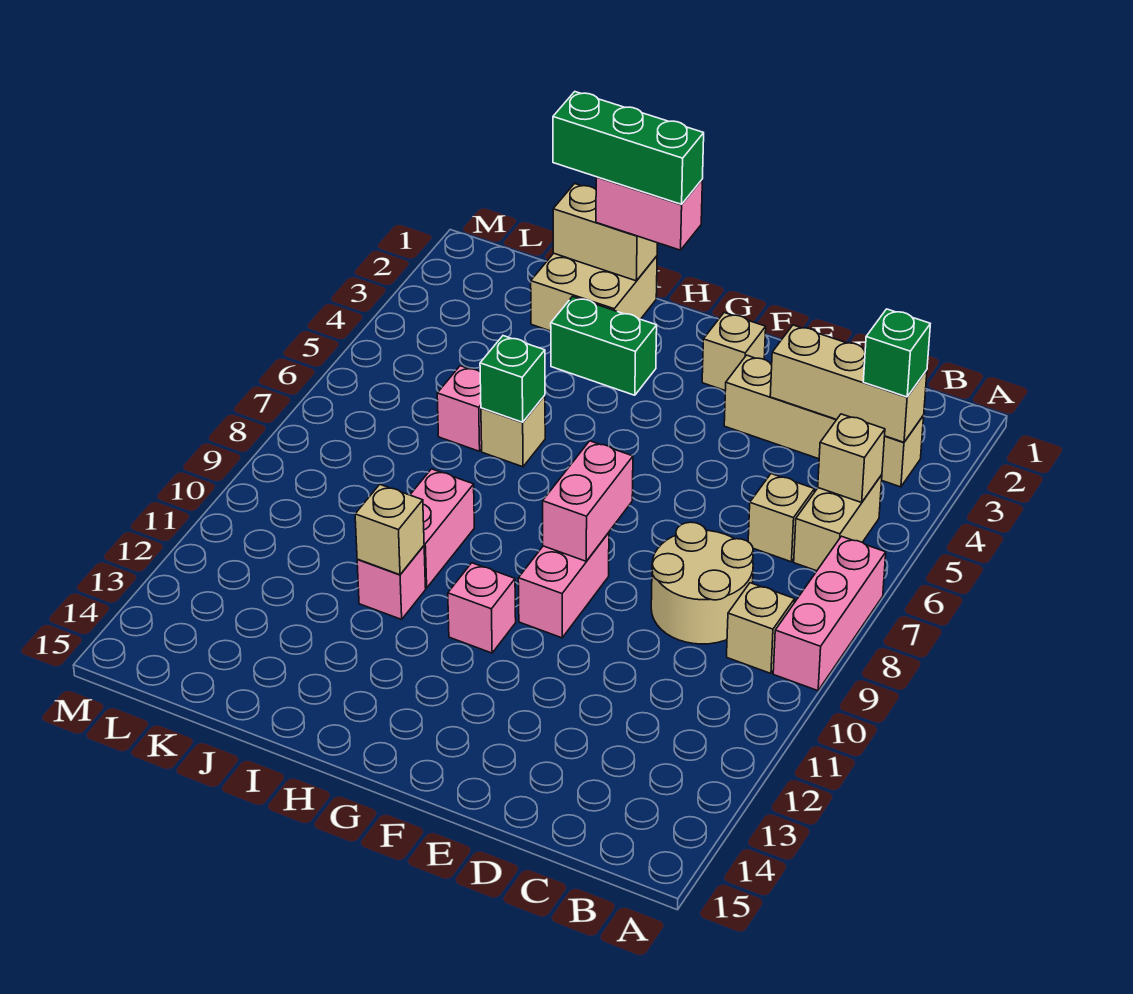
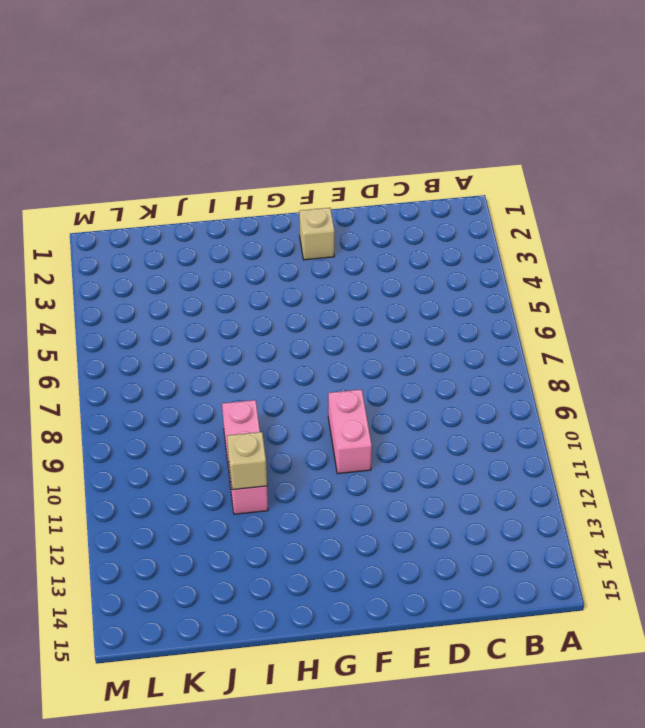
none -> pink 1x3 brick [773,536,886,691]
none -> tan 1x4 brick [724,355,924,487]
none -> tan 1x2 brick [794,475,882,571]

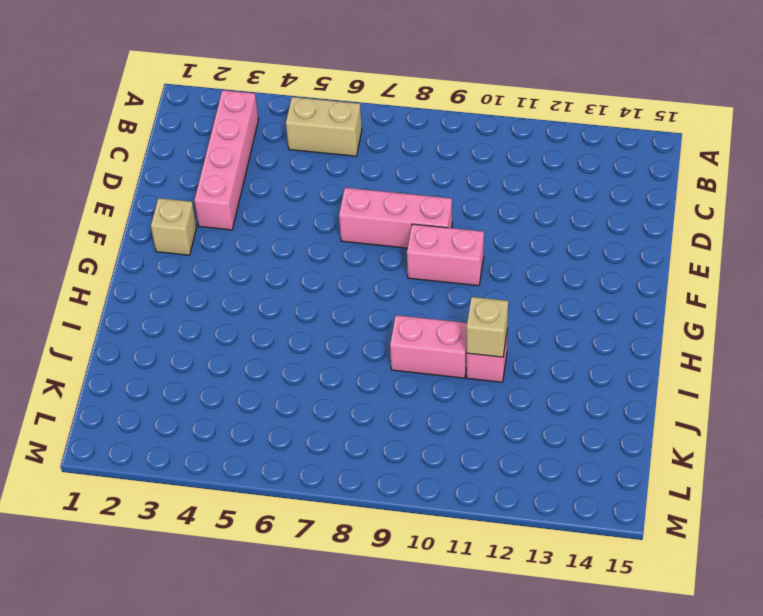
pink 1x4 brick [194,90,258,230] -> tan 1x4 brick [724,355,924,487]
pink 1x3 brick [339,188,452,248] -> pink 1x3 brick moved to [773,536,886,691]
none -> tan 1x1 brick [727,583,795,673]
none -> tan 1x1 brick [748,474,814,562]
none -> tan 2x2 round brick [651,522,753,644]

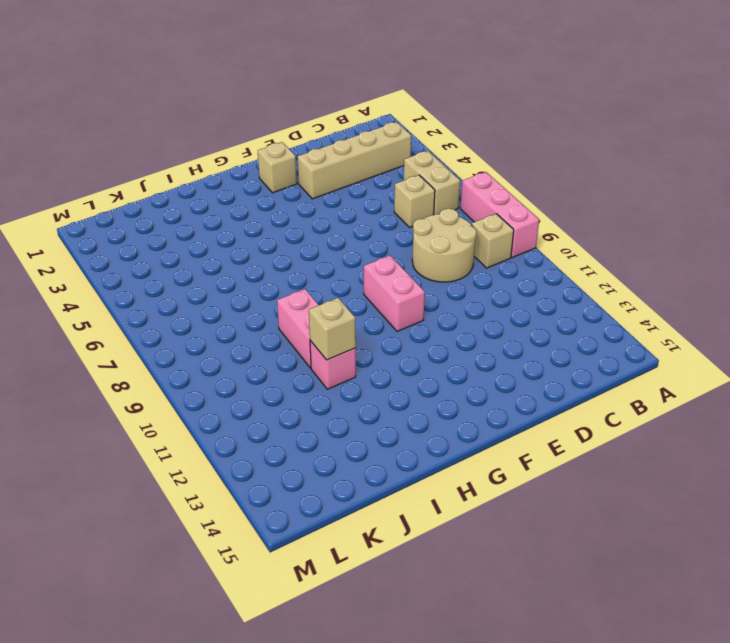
none -> pink 1x1 brick [448,563,516,653]
none -> green 1x2 brick [551,297,657,395]
none -> tan 2x2 brick [531,253,657,331]

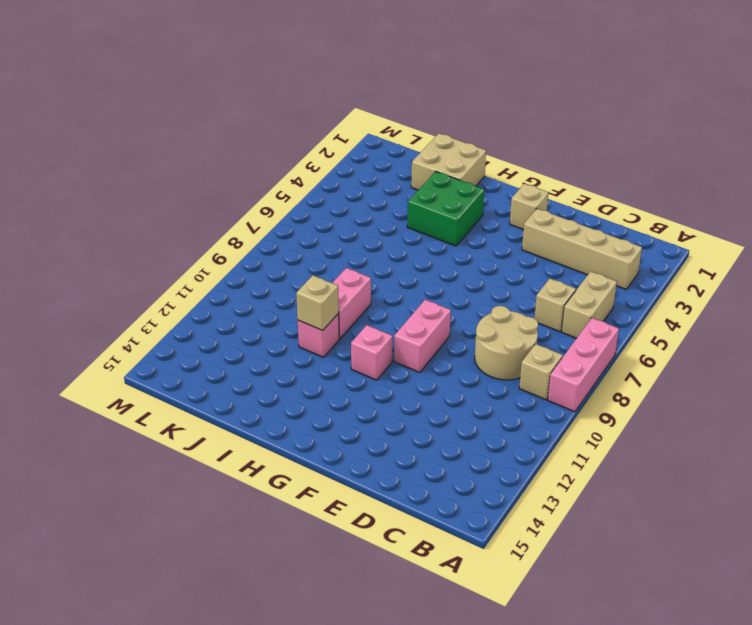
green 2x2 brick [407,171,484,246] -> green 1x2 brick [551,297,657,395]
none -> tan 1x1 brick [481,395,545,467]
none -> pink 1x1 brick [437,366,482,451]
none -> tan 1x3 brick [770,325,927,442]

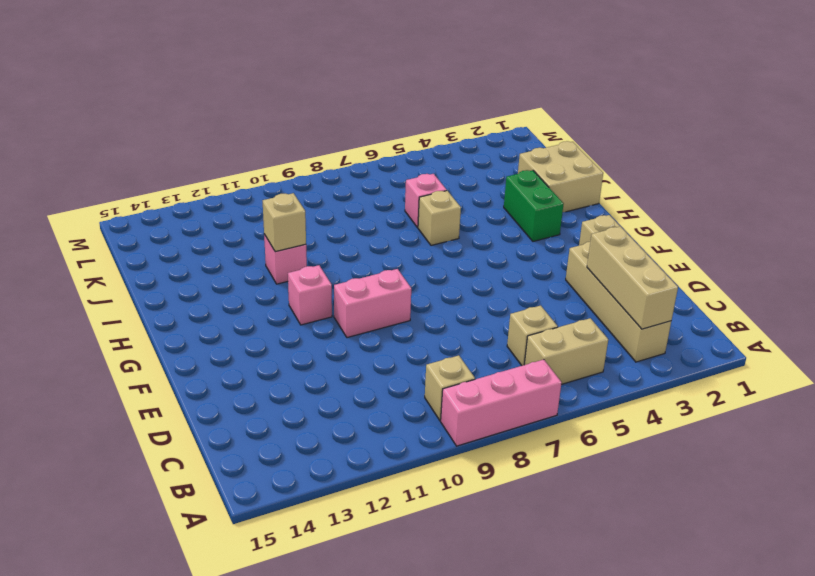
none -> tan 2x2 round brick [651,522,753,644]
none -> pink 1x2 brick [410,469,474,588]
none -> tan 1x1 brick [818,414,885,503]

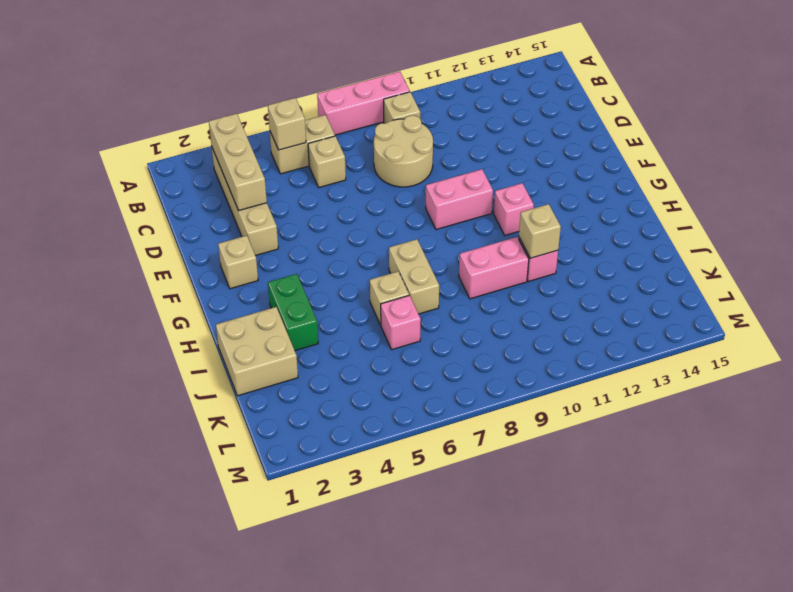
tan 1x2 brick [389,239,439,314] -> tan 1x2 brick moved to [553,184,657,281]
none -> pink 1x2 brick [543,441,633,561]
none -> green 1x1 brick [480,336,545,422]
none -> green 1x1 brick [863,309,930,397]

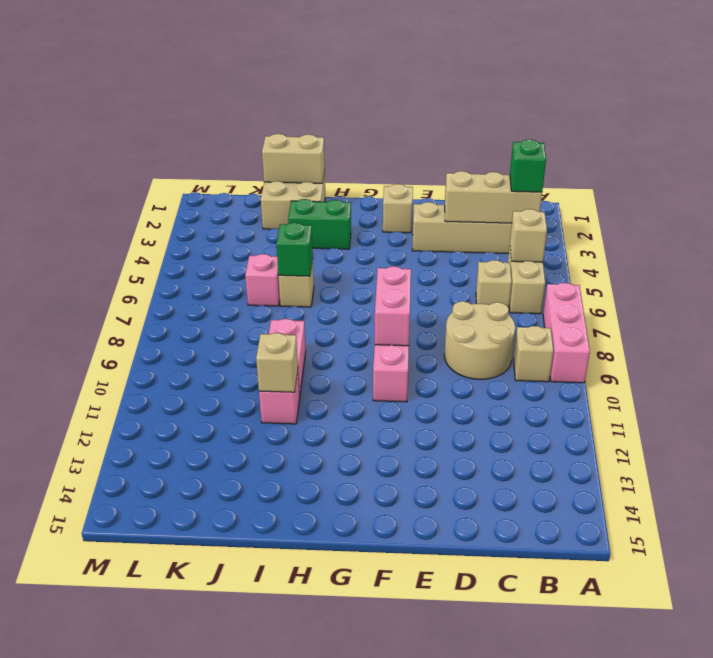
none -> pink 1x1 brick [448,563,516,653]
none -> pink 1x2 brick [596,177,702,250]
none -> green 1x3 brick [553,92,704,204]

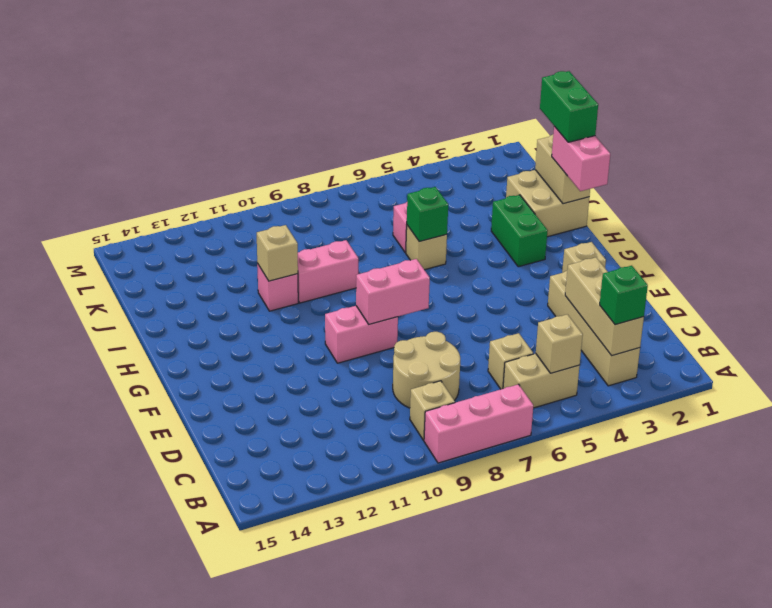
green 1x2 brick [540,71,598,142] -> green 1x3 brick [553,92,704,204]
none -> pink 1x1 brick [448,563,516,653]

